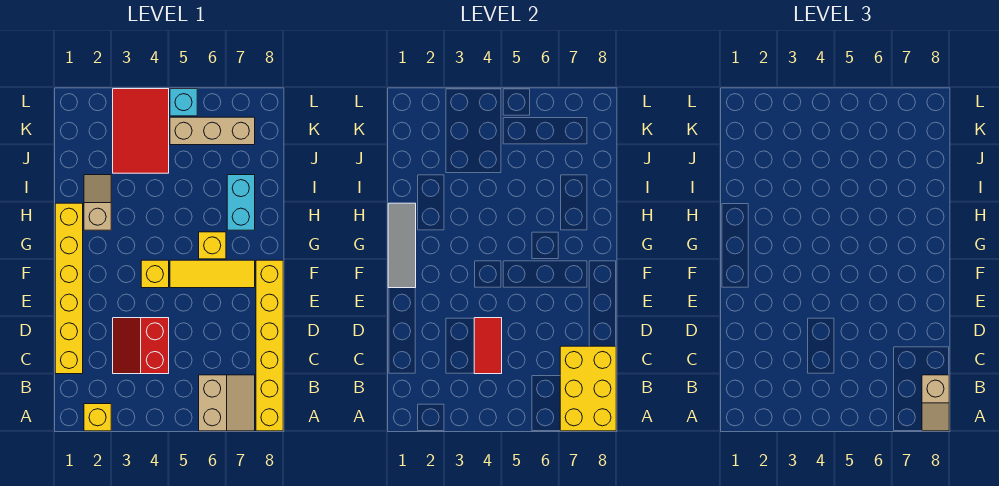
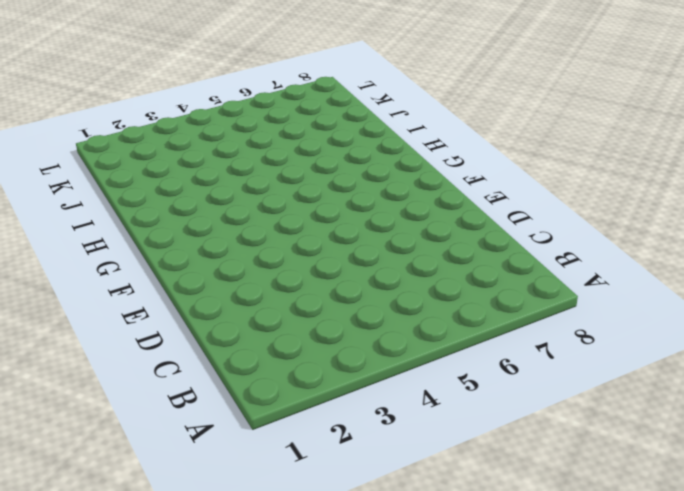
none -> yellow 1x1 brick [84,404,111,431]
none -> tan 2x2 slope [199,375,255,431]
none -> yellow 1x6 brick [256,260,283,431]

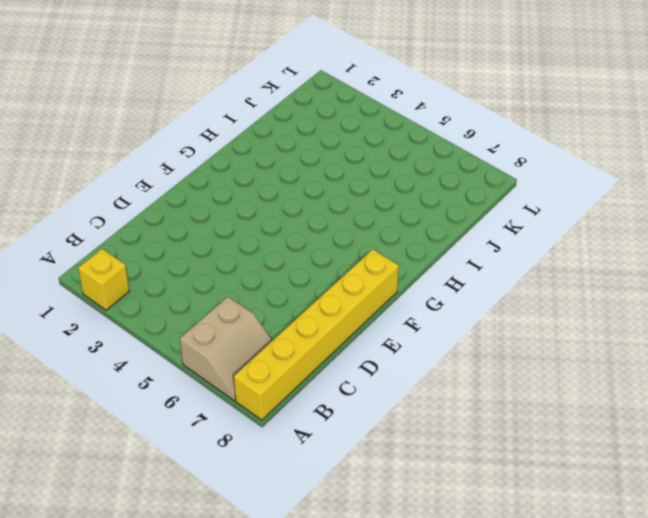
none -> yellow 1x6 brick [55,203,83,374]
none -> red 2x2 slope [113,318,169,374]
none -> yellow 1x1 brick [141,260,169,288]

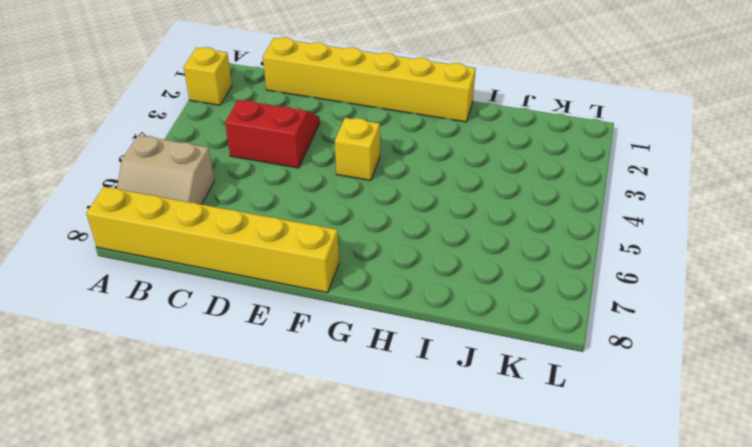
none -> yellow 1x3 tile [170,260,255,288]
none -> yellow 1x1 brick [199,232,226,259]
none -> tan 1x2 slope [84,175,111,230]

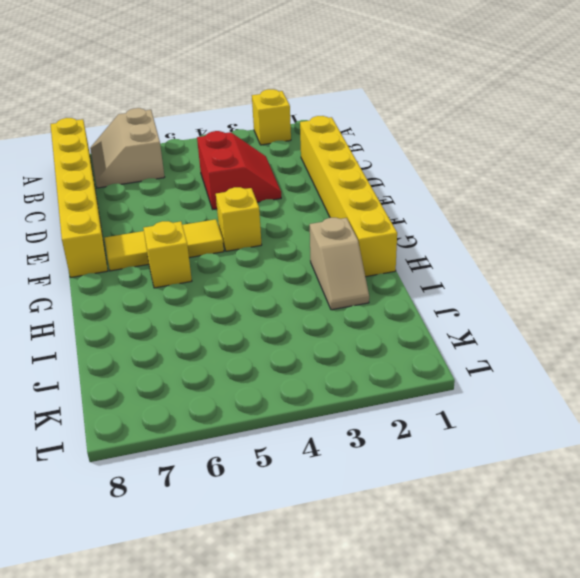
none -> cyan 1x2 brick [227,175,255,230]
none -> red 2x3 tile [113,89,169,173]
none -> tan 1x3 brick [170,117,255,145]

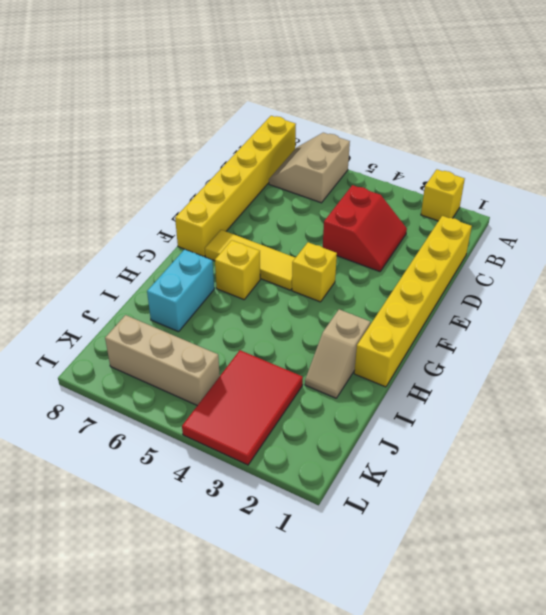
none -> cyan 1x1 brick [170,89,197,116]
none -> yellow 2x3 brick [560,346,616,431]
none -> red 1x2 tile [474,318,502,374]

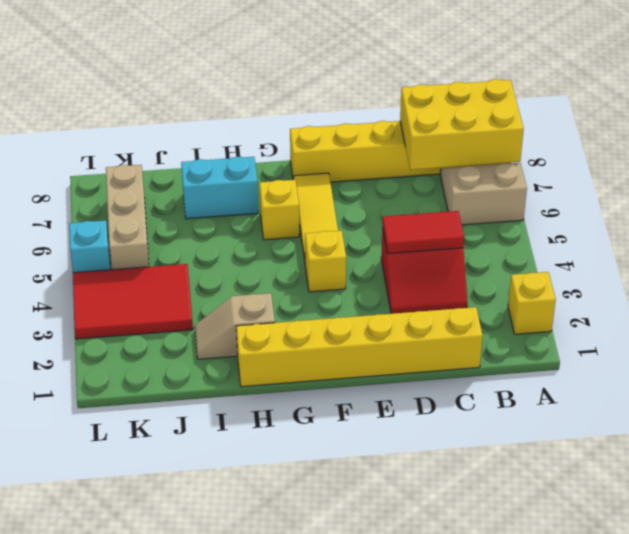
none -> grey 1x3 tile [388,203,416,288]
none -> tan 1x2 slope [922,375,949,431]

